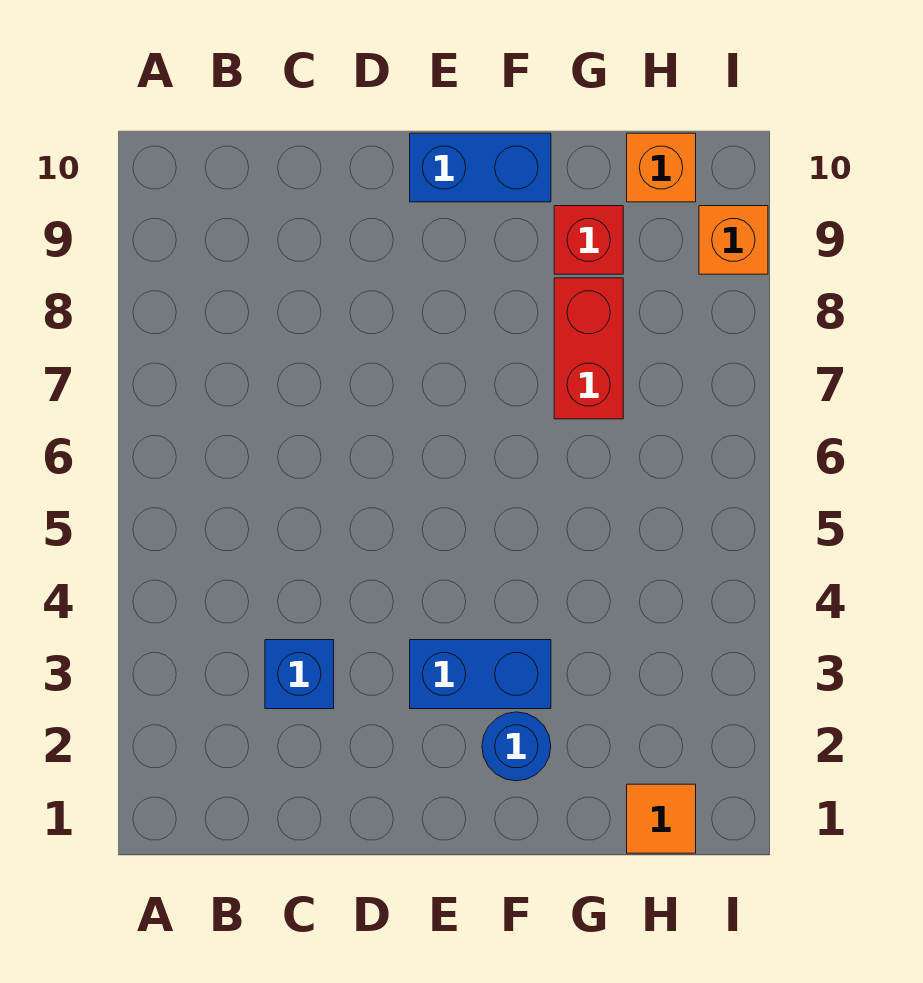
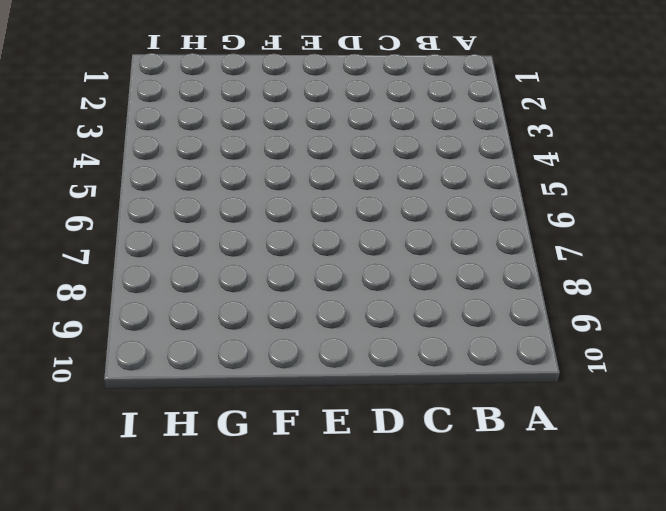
none -> blue 1x1 brick [265,640,334,709]
none -> blue 1x2 brick [410,640,551,709]

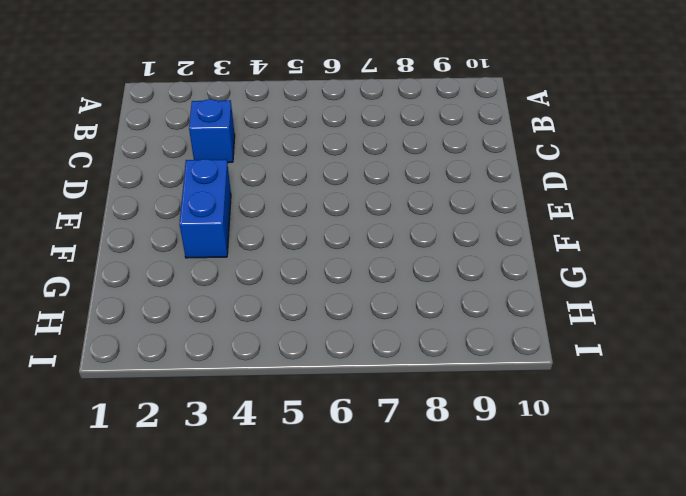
none -> blue 1x2 brick [410,133,551,202]
none -> blue 1x1 round brick [482,712,551,781]

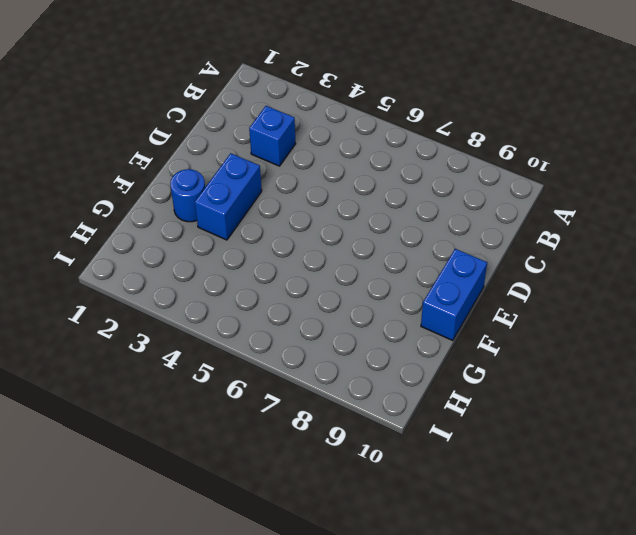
none -> red 1x2 brick [554,278,623,419]
none -> red 1x1 brick [554,206,623,274]

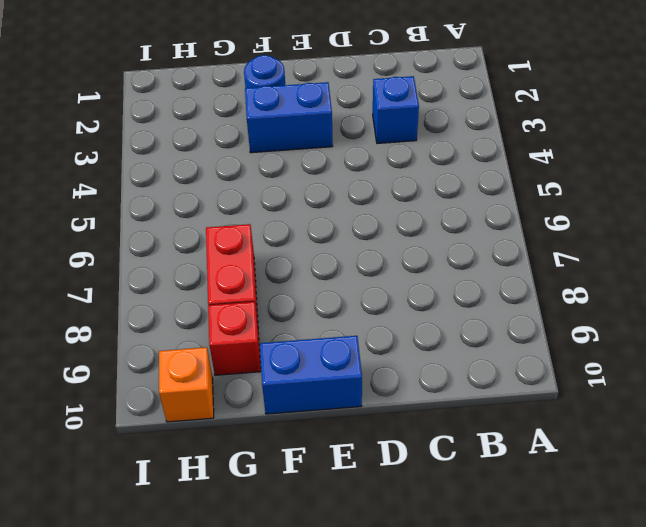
none -> orange 1x1 tile [627,784,696,853]
none -> orange 1x1 brick [699,206,768,274]

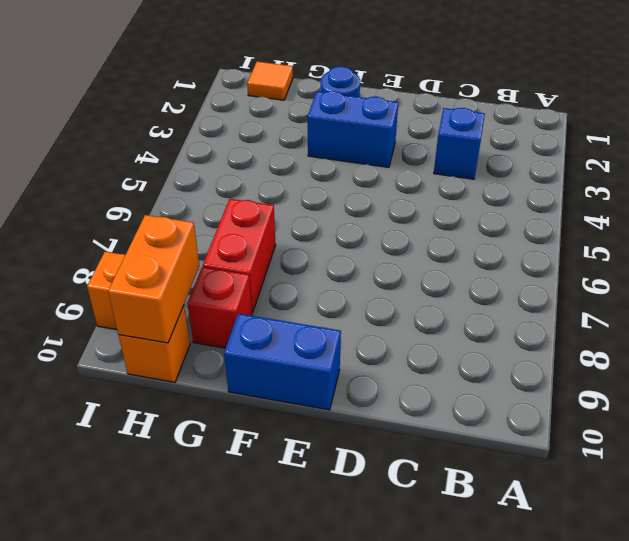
orange 1x2 brick [108,215,199,343] -> none

